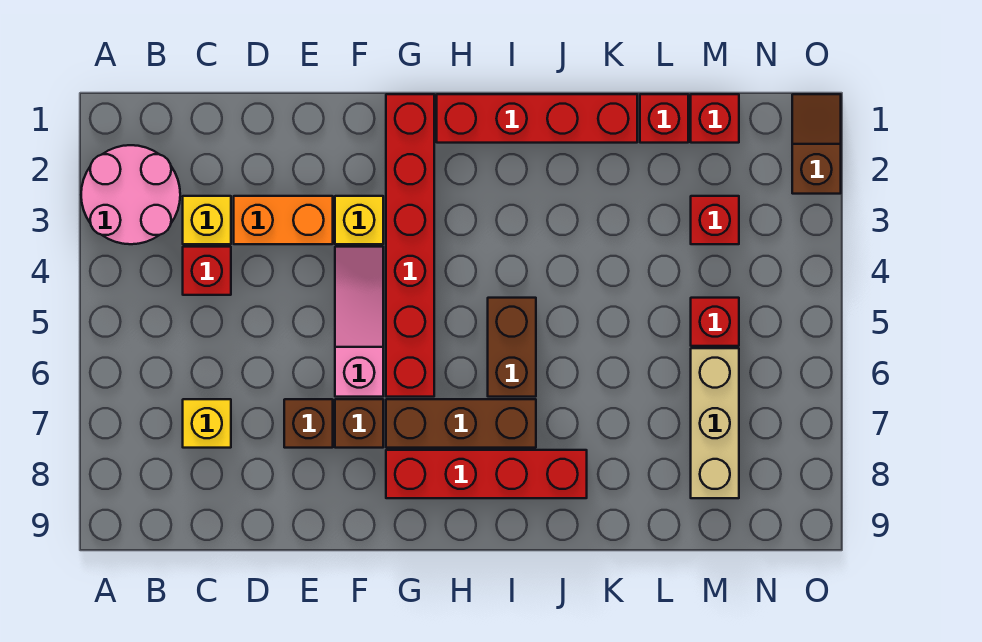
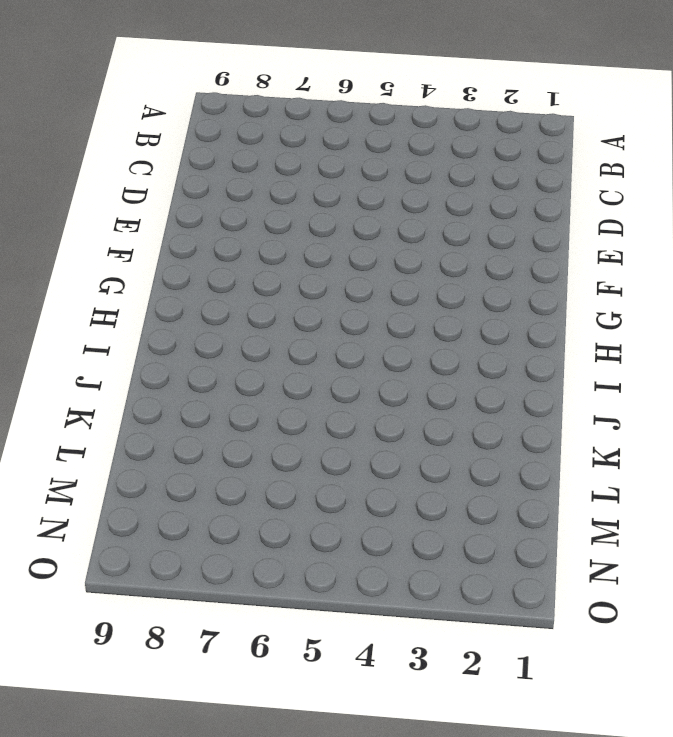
none -> pink 2x2 round brick [81,145,180,244]
none -> yellow 1x1 brick [183,196,231,244]
none -> red 1x1 brick [183,247,231,295]

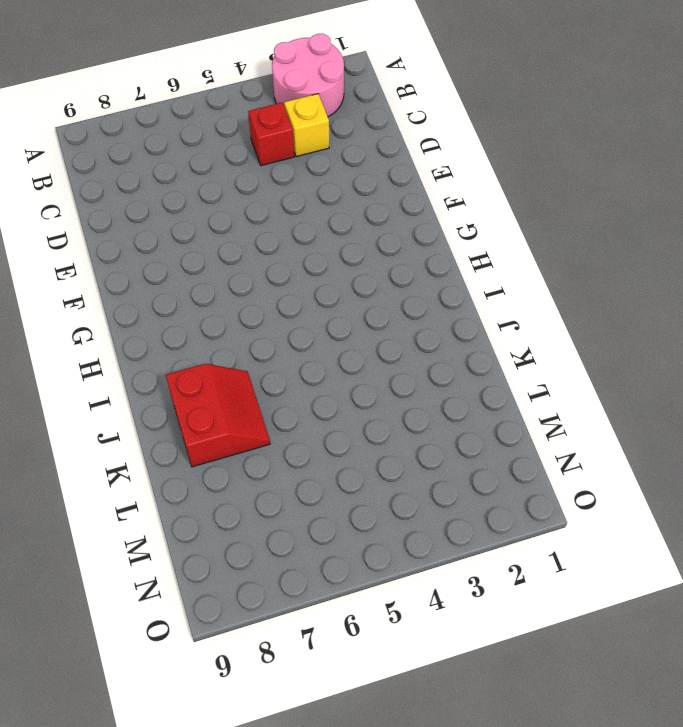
red 2x2 slope [166,364,270,467] -> red 1x4 brick [386,450,587,498]
none -> yellow 1x1 brick [183,399,231,448]
none -> orange 1x2 brick [234,196,333,244]
none -> brown 1x1 brick [284,399,333,448]

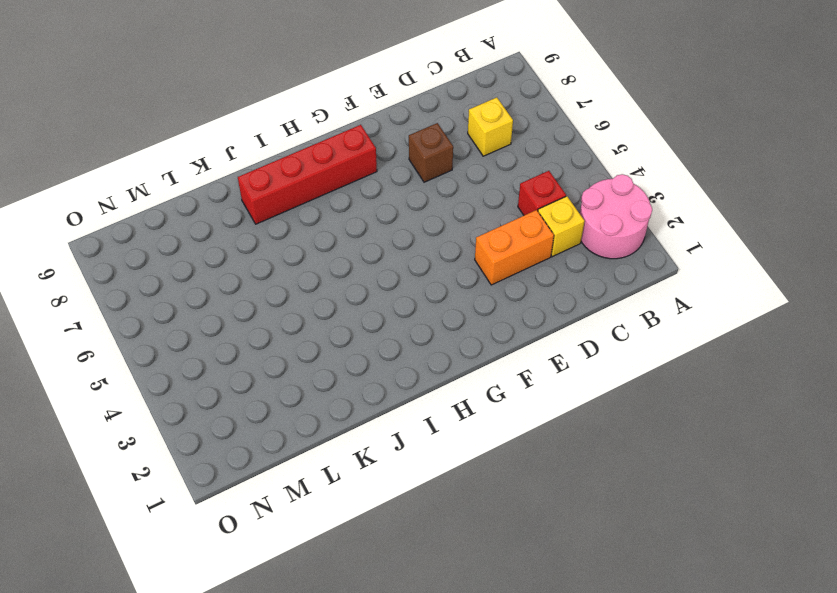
none -> yellow 1x1 brick [335,196,383,244]
none -> pink 1x3 slope [335,247,383,397]
none -> brown 1x1 brick [335,399,383,448]

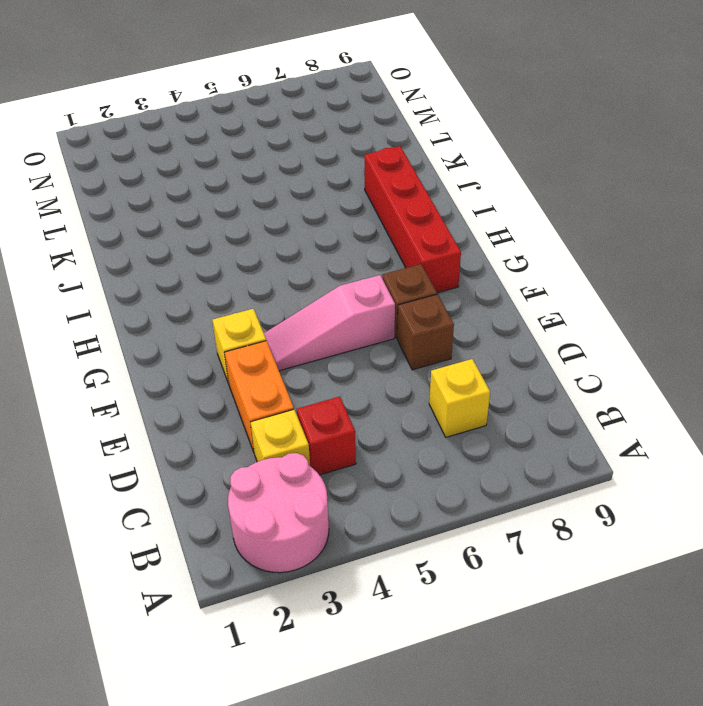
none -> red 1x6 brick [386,94,434,397]
none -> brown 1x3 brick [386,399,536,448]
none -> red 1x4 brick [437,94,637,143]

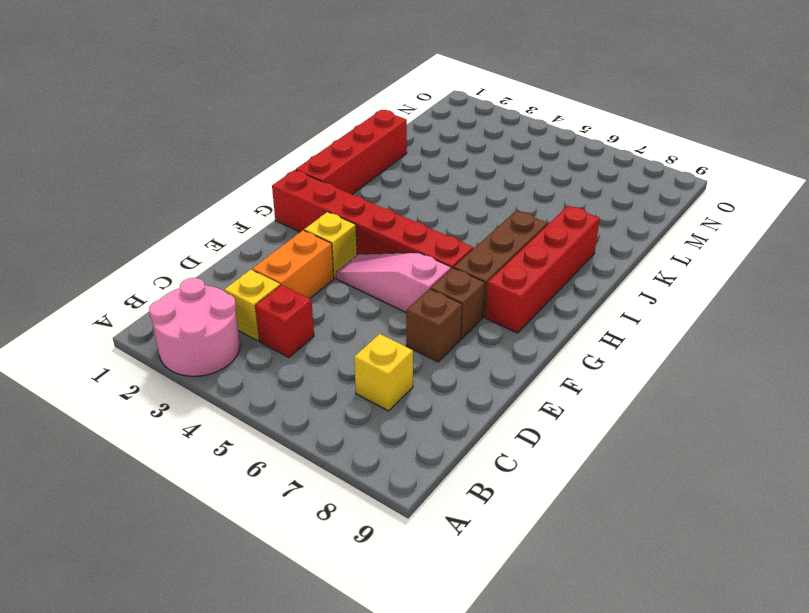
none -> brown 1x2 brick [488,298,536,397]
none -> red 1x1 brick [640,94,688,143]
none -> red 1x1 brick [691,94,739,143]

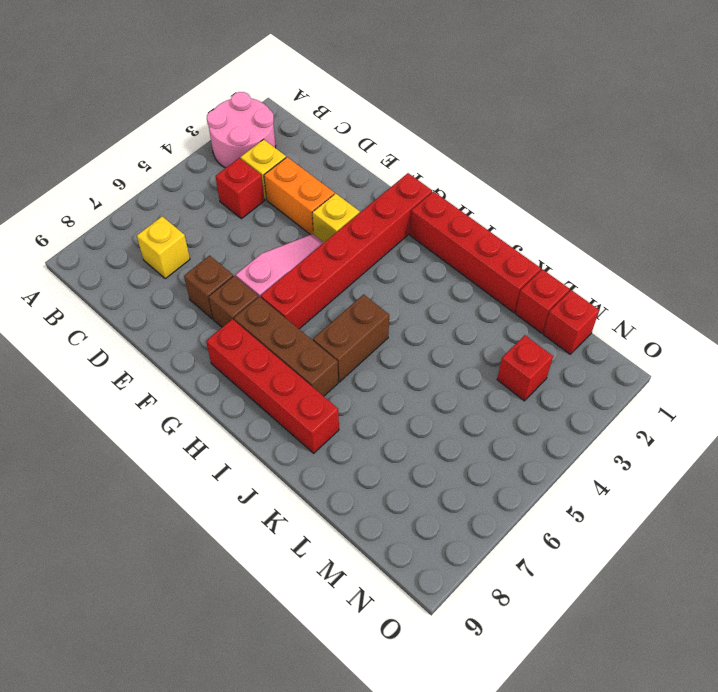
none -> red 1x1 brick [691,298,739,346]
none -> tan 1x3 brick [691,348,739,498]
none -> brown 1x2 slope [792,94,841,194]

